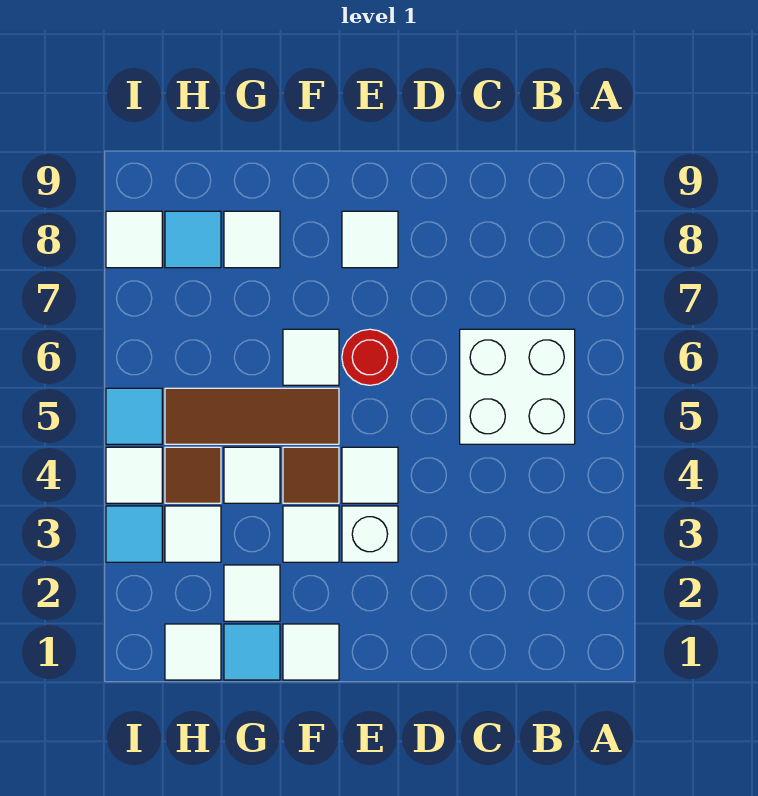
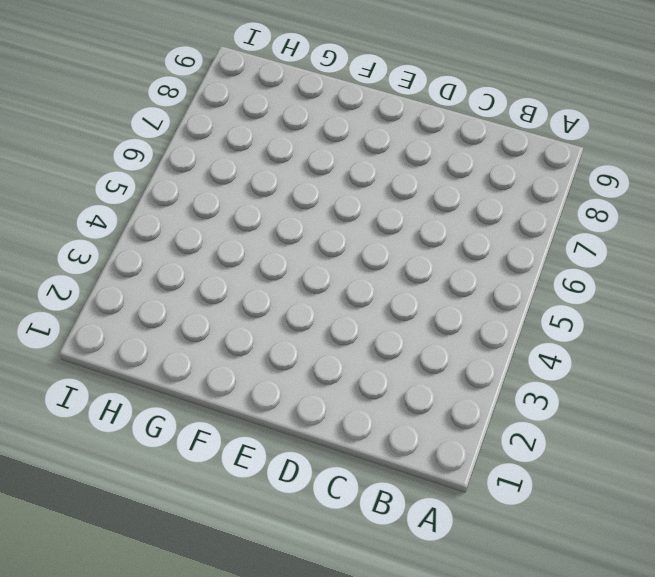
none -> white 2x2 brick [460,329,575,444]
none -> white 1x1 brick [342,506,398,562]
none -> white 1x1 tile [342,447,398,503]

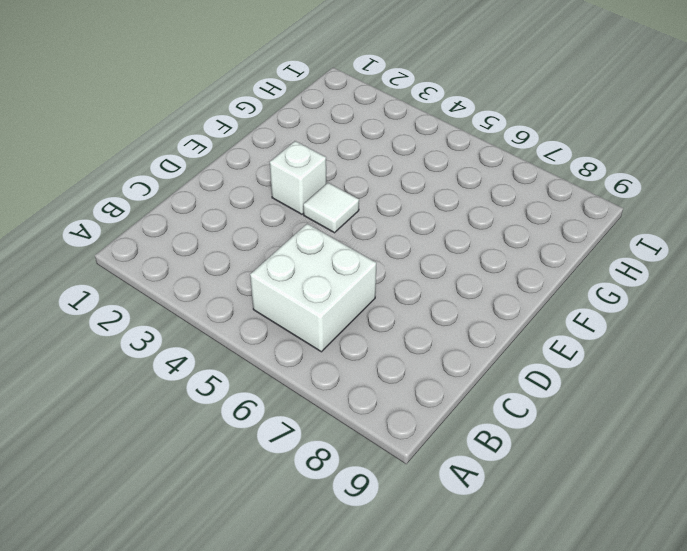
none -> red 1x1 round brick [342,329,398,385]
none -> white 1x1 tile [342,211,398,268]
none -> white 1x1 tile [283,624,339,680]

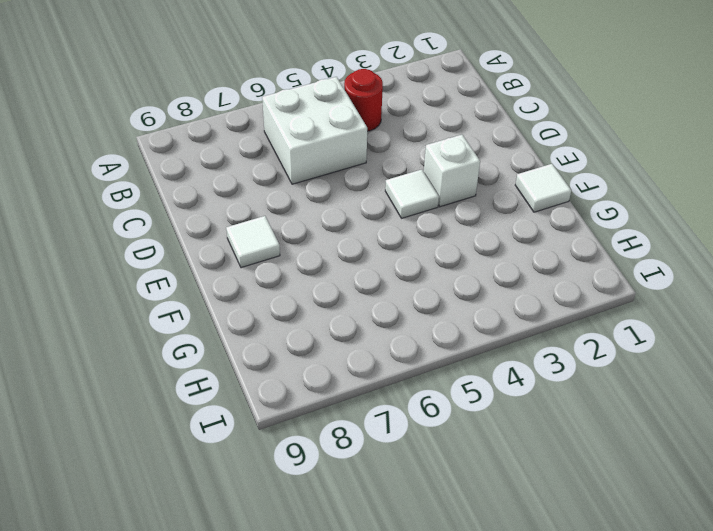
red 1x1 round brick [344,69,383,131] -> red 1x1 round brick moved to [342,329,398,385]
none -> white 1x1 tile [283,506,339,562]
none -> brown 1x1 tile [283,447,339,503]
none -> brown 1x3 tile [165,388,339,444]

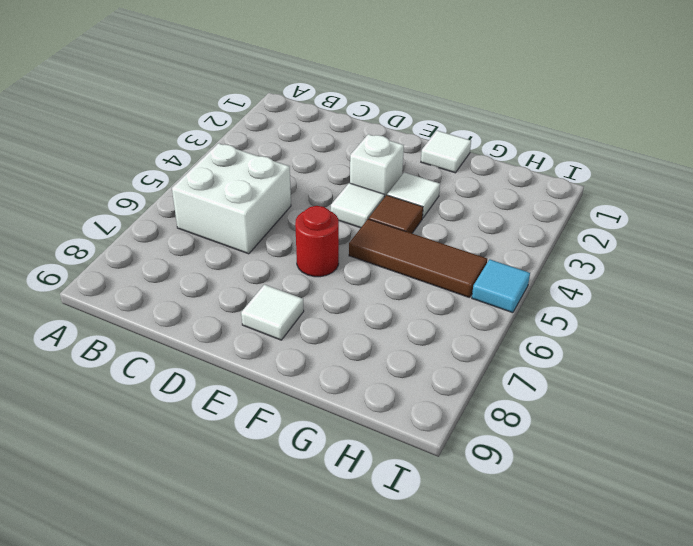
none -> white 1x1 tile [283,329,339,385]
none -> cyan 1x1 tile [224,624,280,680]
none -> white 1x1 tile [224,565,280,621]

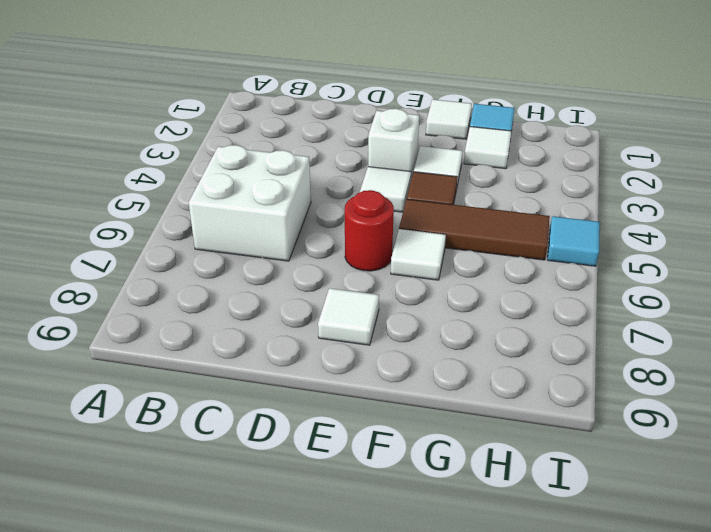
none -> white 1x1 tile [224,447,280,503]
none -> white 1x1 tile [224,211,280,268]
none -> white 1x1 tile [165,624,221,680]

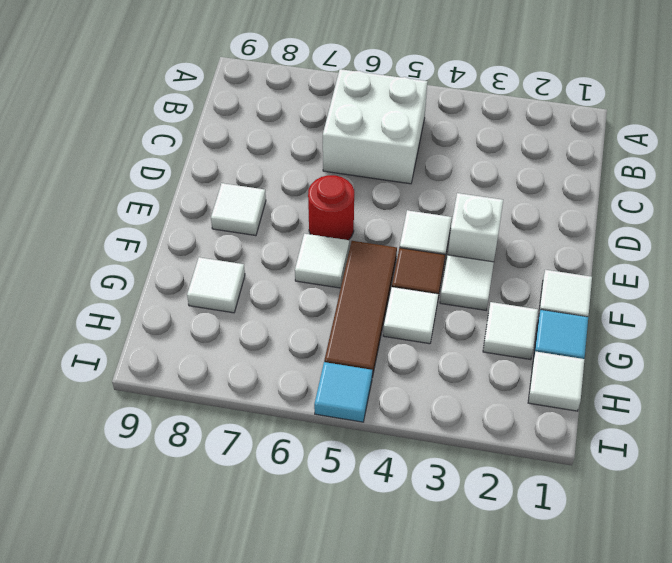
none -> white 1x1 tile [165,506,221,562]
none -> brown 1x1 tile [165,447,221,503]
none -> cyan 1x1 tile [165,211,221,268]

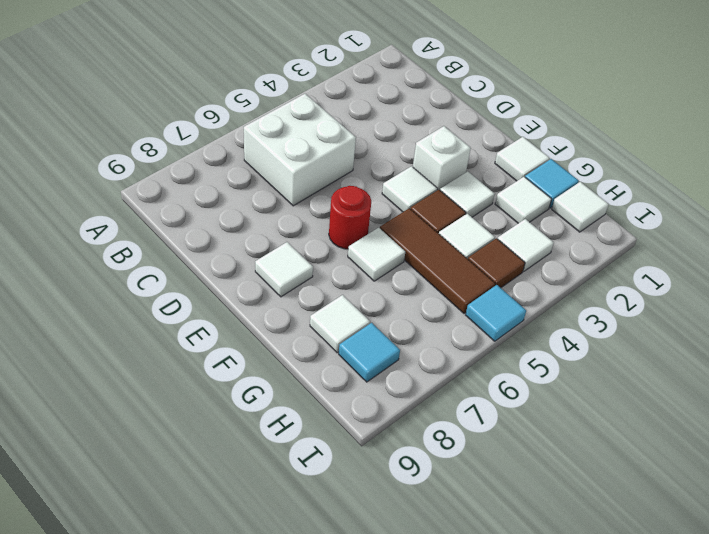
none -> cyan 1x1 tile [106,506,162,562]
none -> white 1x1 tile [106,447,162,503]
none -> white 1x1 tile [106,211,162,268]

